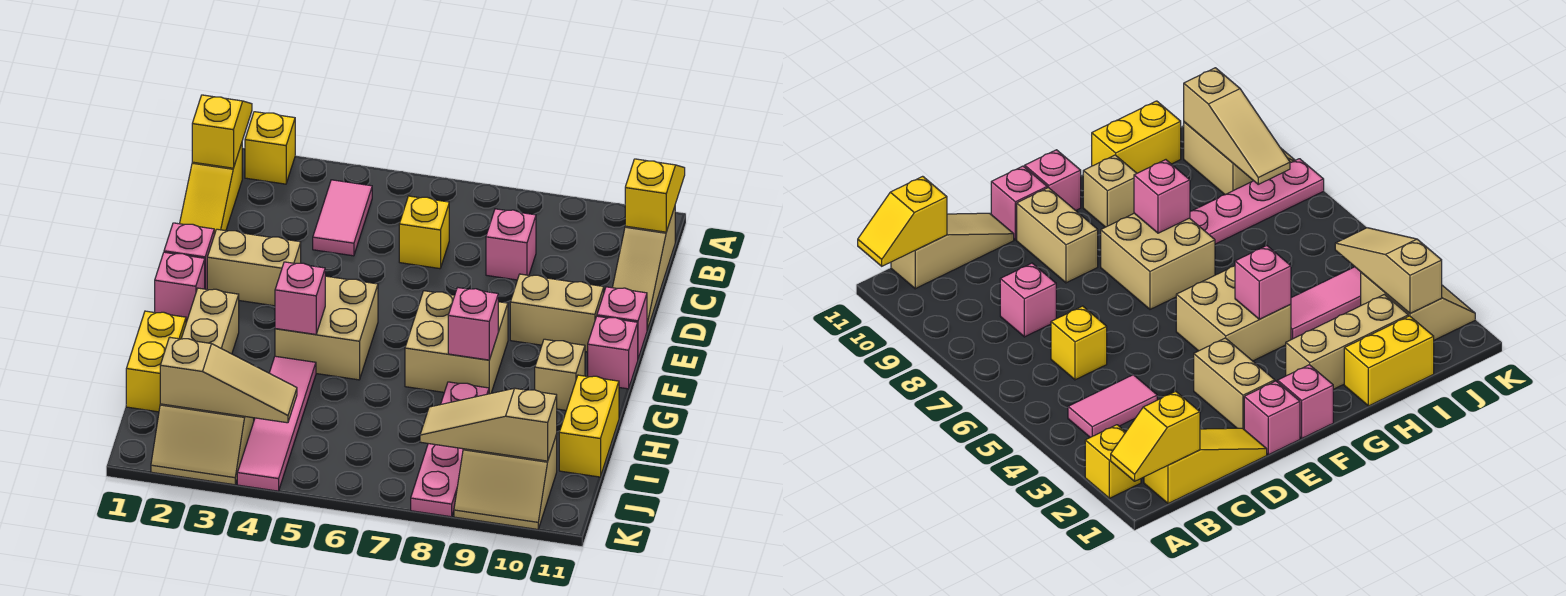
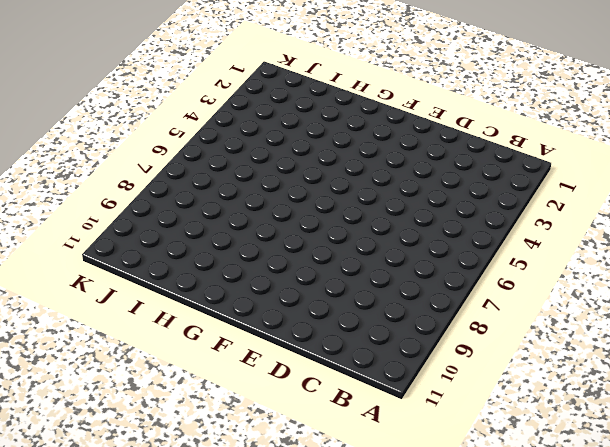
none -> yellow 1x1 brick [245,112,295,184]
none -> yellow 1x3 slope [180,143,242,235]
none -> pink 1x2 tile [313,180,372,256]

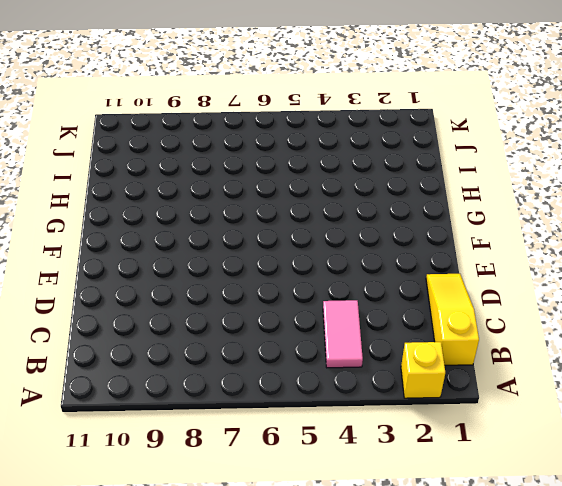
none -> tan 1x3 slope [612,207,675,330]
none -> yellow 1x1 brick [399,196,449,269]
none -> pink 1x1 brick [486,209,536,280]

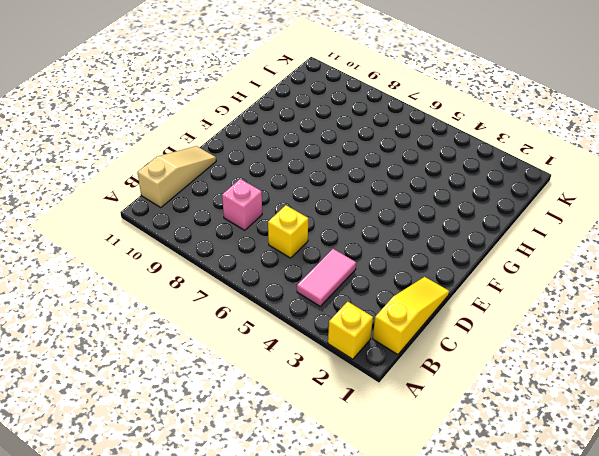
none -> pink 1x1 brick [164,223,214,289]
none -> tan 1x2 brick [207,229,301,306]
none -> tan 1x2 brick [510,274,604,352]

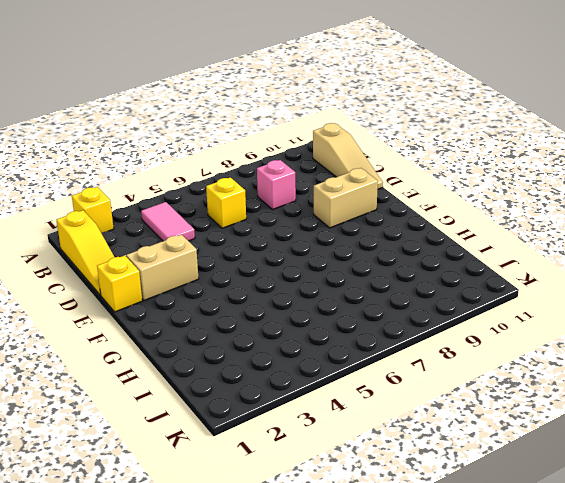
yellow 1x1 brick [97,255,142,312] -> pink 1x1 brick [164,223,214,289]
none -> pink 1x1 brick [597,287,647,358]
none -> pink 1x1 brick [155,252,205,322]
none -> tan 2x2 brick [275,276,378,380]

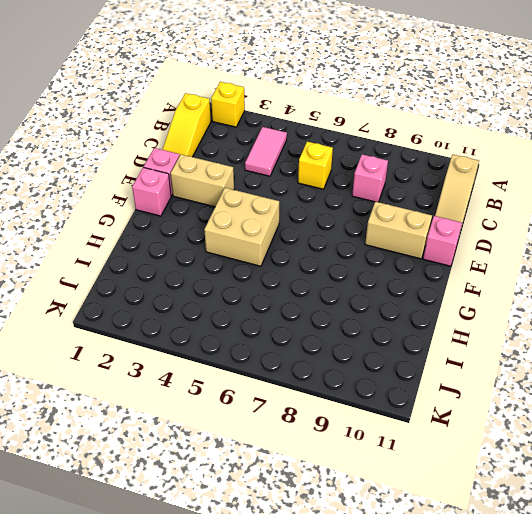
none -> tan 2x2 brick [405,291,508,394]
none -> pink 1x1 brick [588,316,638,389]
none -> tan 1x3 brick [181,288,239,354]

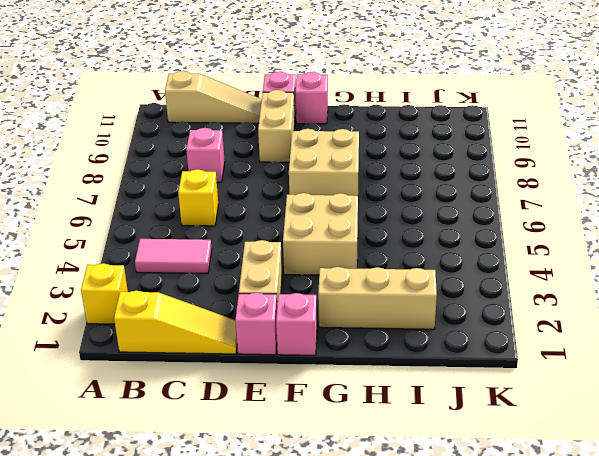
none -> tan 1x1 brick [535,339,585,410]
none -> yellow 1x2 brick [126,311,186,412]
none -> pink 1x4 tile [237,356,316,491]

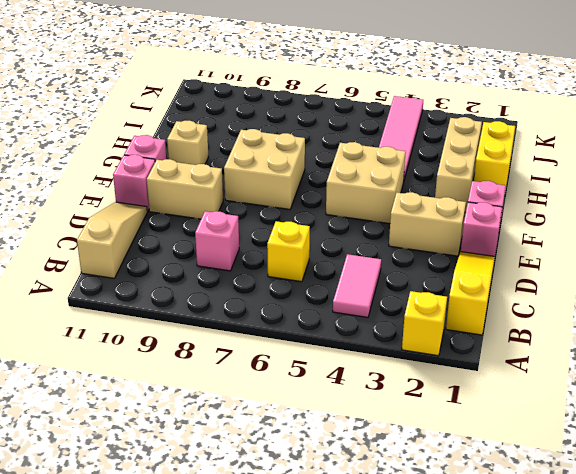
none -> pink 1x4 plate [411,382,489,517]
none -> yellow 1x2 brick [559,375,619,477]
none -> tan 2x2 slope [151,404,254,485]

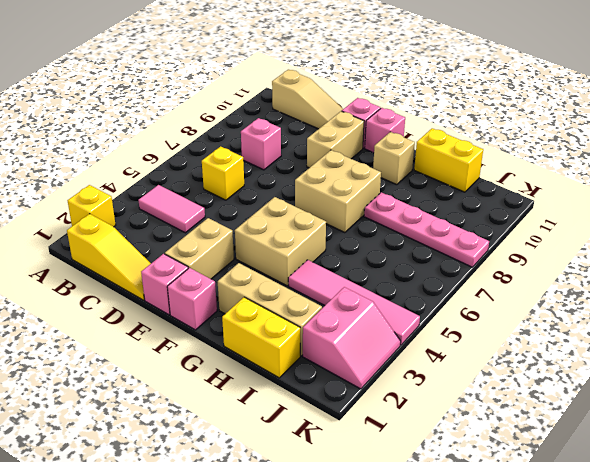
pink 2x2 slope [303,287,401,389] -> tan 2x2 slope [151,404,254,485]
none -> tan 2x2 slope [454,435,557,529]
none -> yellow 1x2 slope [192,95,252,168]
none -> yellow 1x2 slope [625,159,685,232]

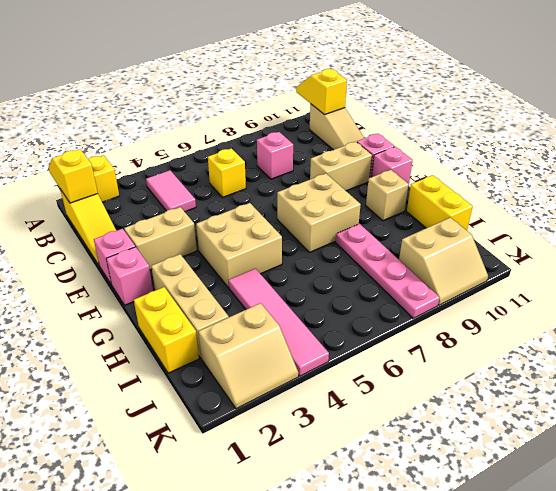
none -> pink 1x1 brick [275,262,325,334]
none -> pink 1x1 brick [448,288,498,360]
none -> tan 1x3 slope [160,337,297,423]

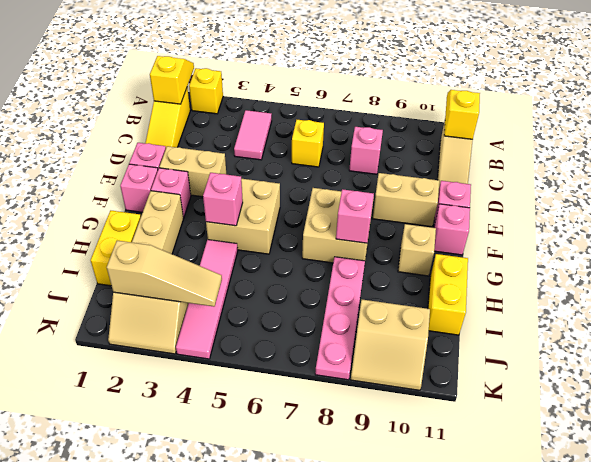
pink 1x1 brick [151,168,191,218] -> none
none -> tan 1x3 slope [420,388,557,461]

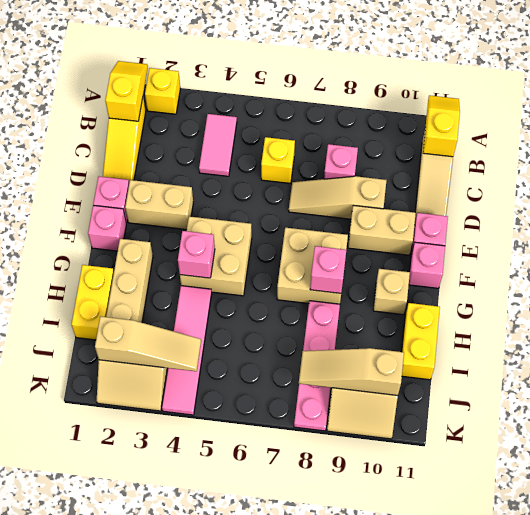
tan 1x3 slope [289,176,387,219] -> none

